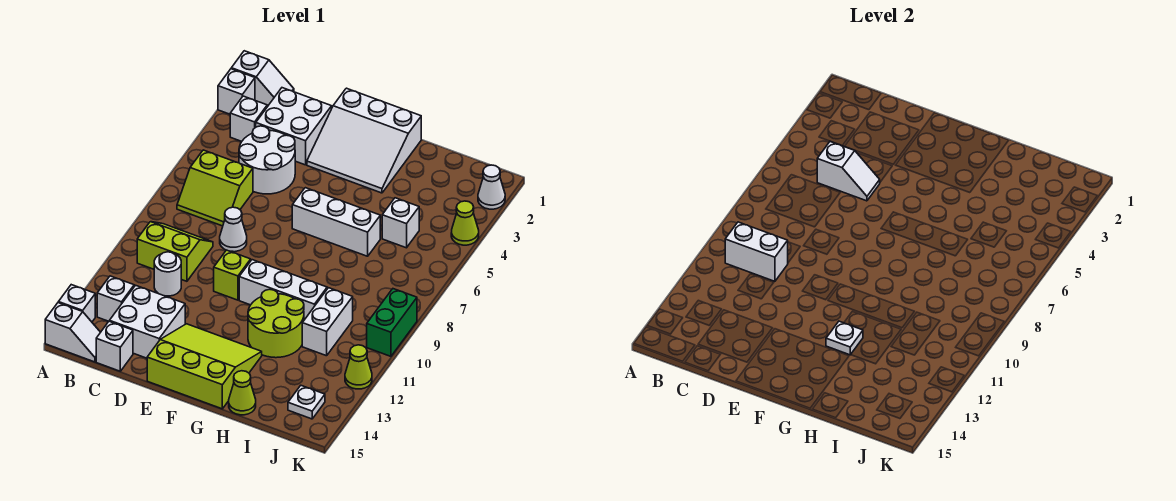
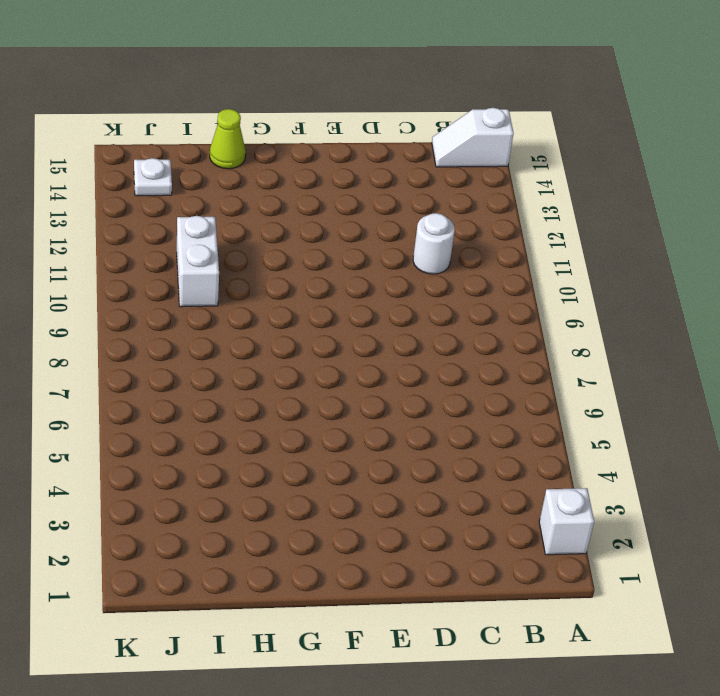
none -> white 1x2 slope [231,51,294,105]
none -> white 1x1 brick [58,285,95,322]
none -> white 1x1 brick [230,96,267,141]
none -> lime 2x2 slope [177,150,253,226]

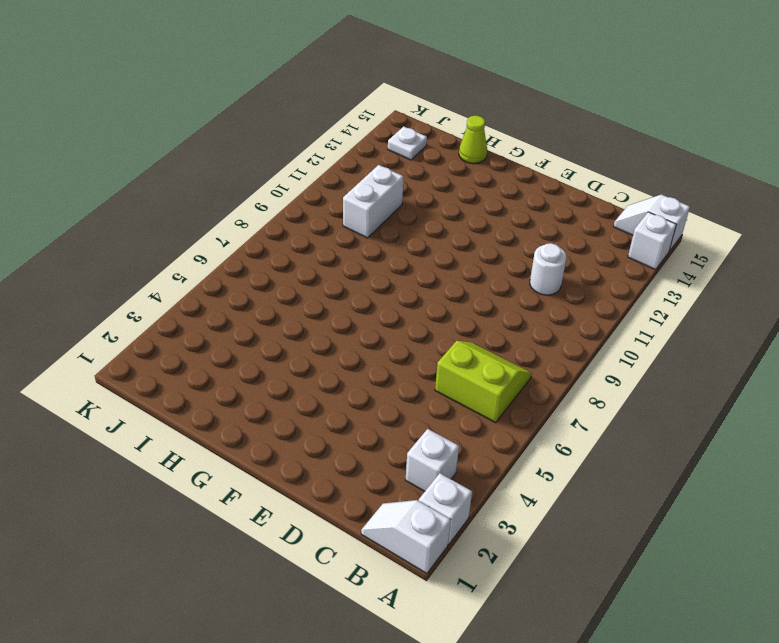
none -> lime 2x2 slope [137,222,213,281]
none -> white 1x1 brick [97,276,134,321]
none -> white 2x2 brick [256,88,332,165]
none -> white 2x2 round brick [239,126,295,194]

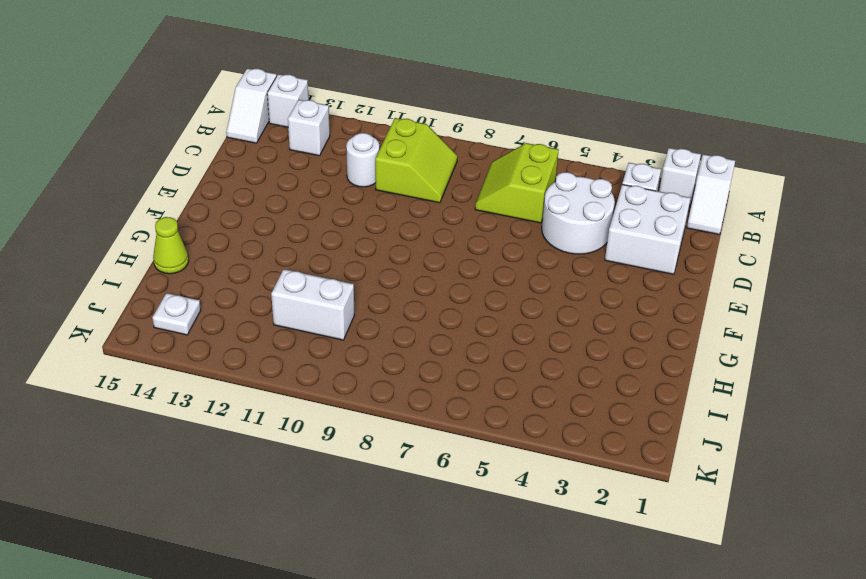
none -> white 2x2 brick [109,285,185,358]
none -> white 1x1 brick [96,321,133,371]
none -> white 1x1 cone [220,207,247,252]
none -> white 3x3 slope [307,88,421,193]

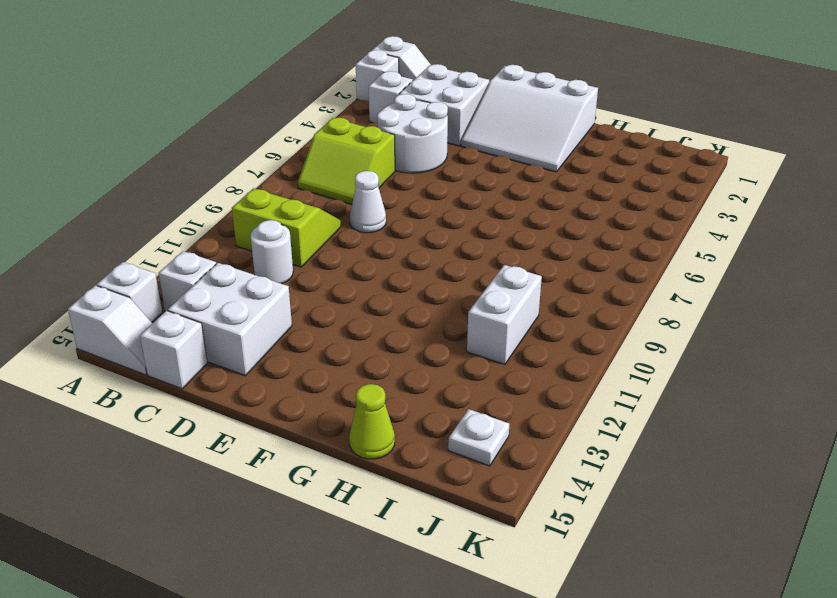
none -> lime 1x1 brick [214,250,251,300]
none -> lime 3x3 slope [147,324,262,409]
none -> white 1x3 brick [292,188,380,256]
none -> white 1x3 brick [239,260,327,320]

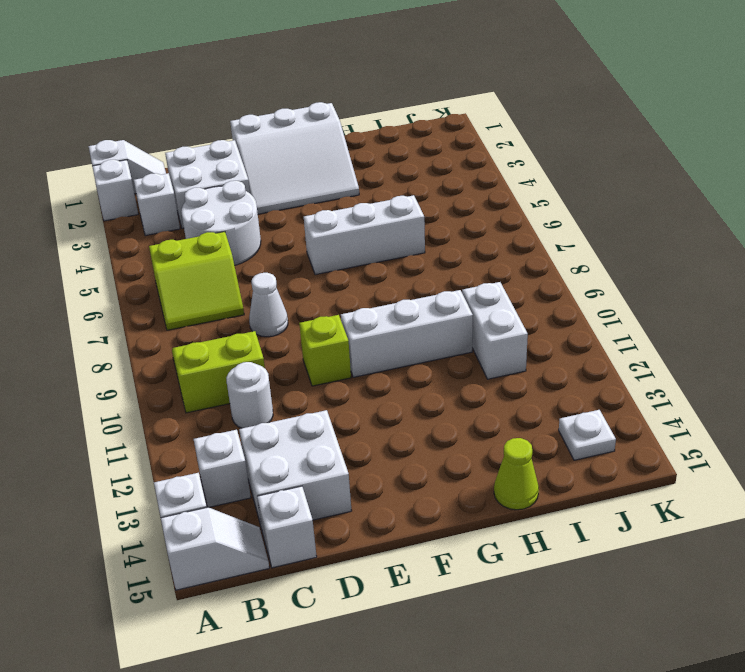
none -> lime 3x3 slope [147,324,262,409]
none -> lime 2x2 round brick [248,289,304,358]
none -> white 1x1 brick [382,198,419,248]
none -> white 1x1 cone [478,165,505,209]

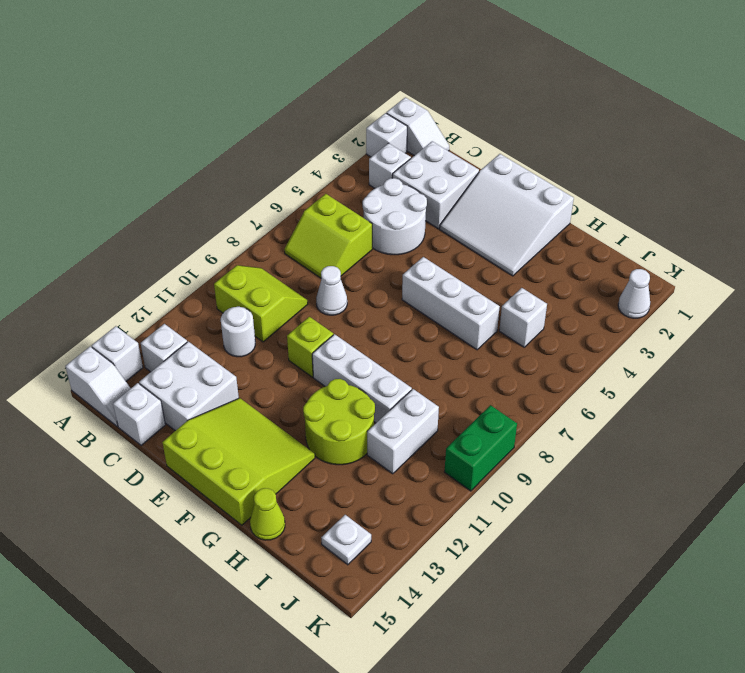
none -> lime 1x1 cone [451,201,479,245]
none -> lime 1x1 cone [345,345,372,389]
none -> white 1x2 brick [725,222,788,281]
none -> white 1x2 slope [817,141,880,201]

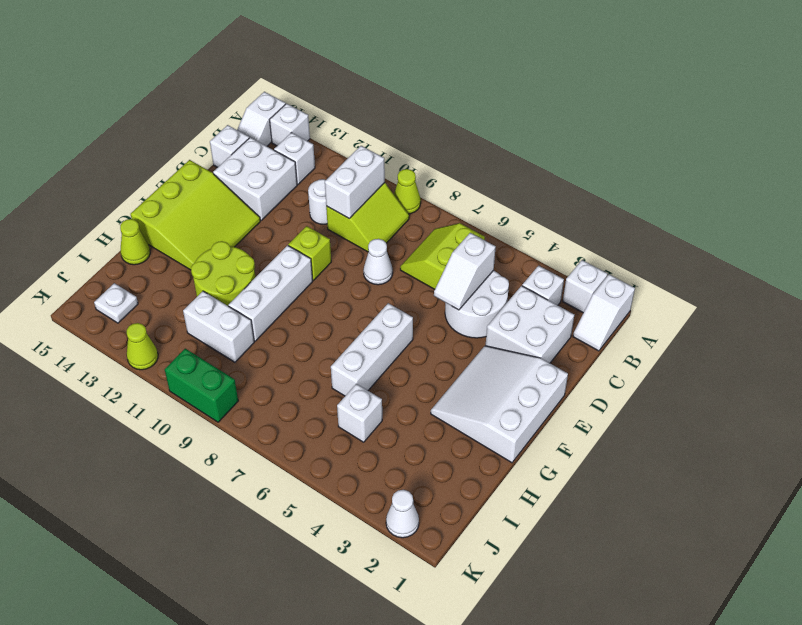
lime 1x1 cone [394,169,421,214] -> lime 1x1 cone moved to [451,201,479,245]
none -> white 1x1 plate [826,321,863,355]

